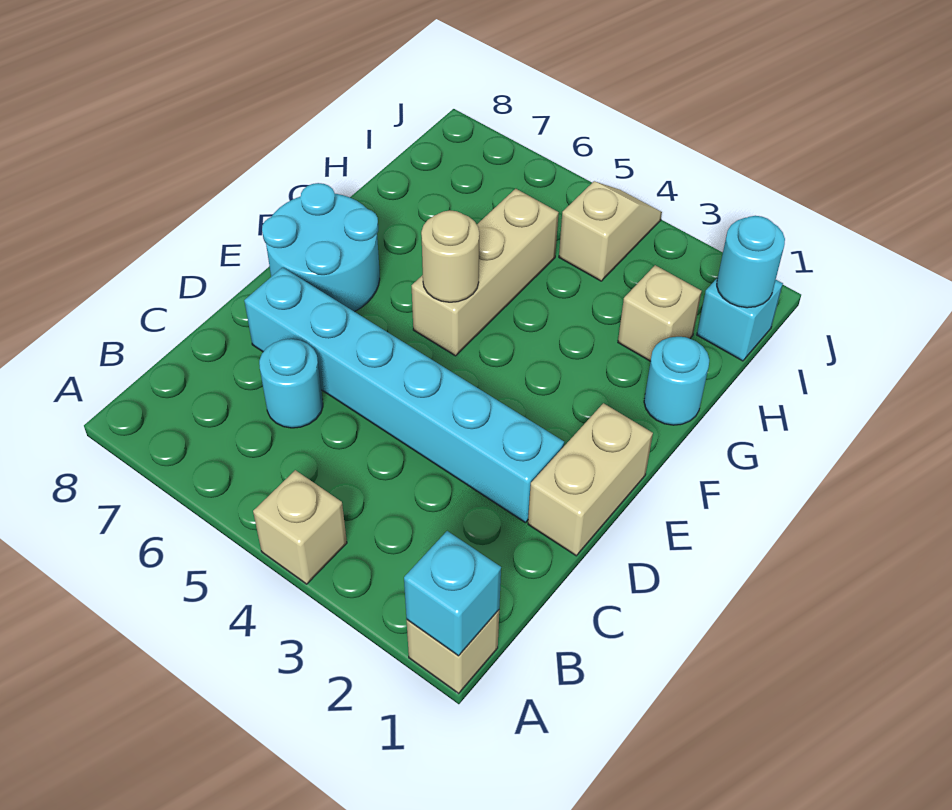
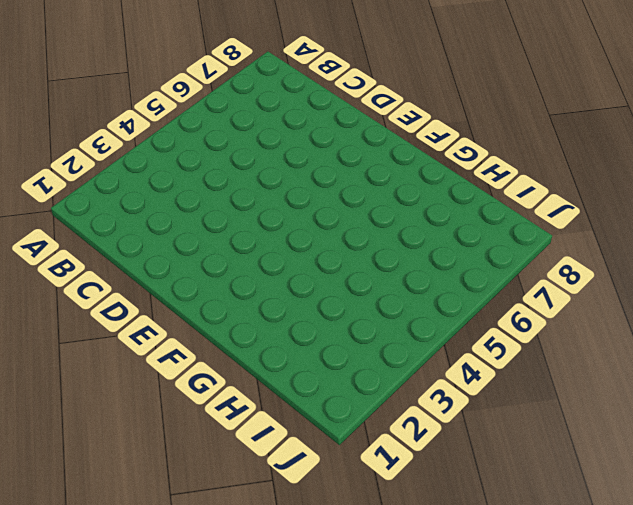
none -> tan 1x1 brick [407,610,499,693]
none -> tan 1x1 brick [253,470,347,584]
none -> cyan 1x1 round brick [259,339,323,428]

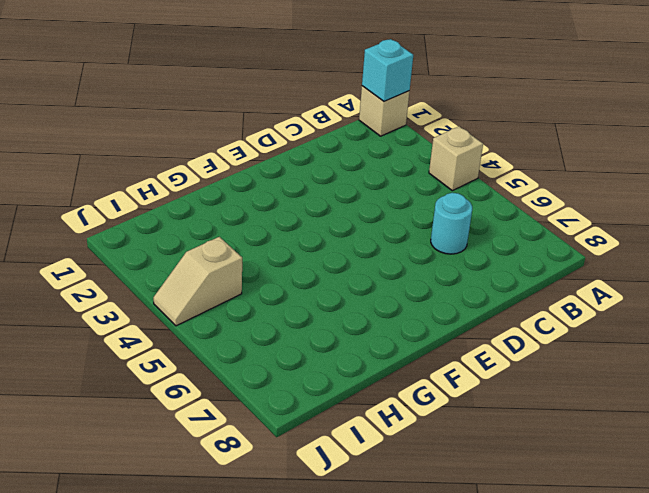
none -> tan 1x2 brick [528,403,653,556]
none -> cyan 1x6 brick [244,267,564,522]
none -> cyan 2x2 round brick [262,183,380,312]

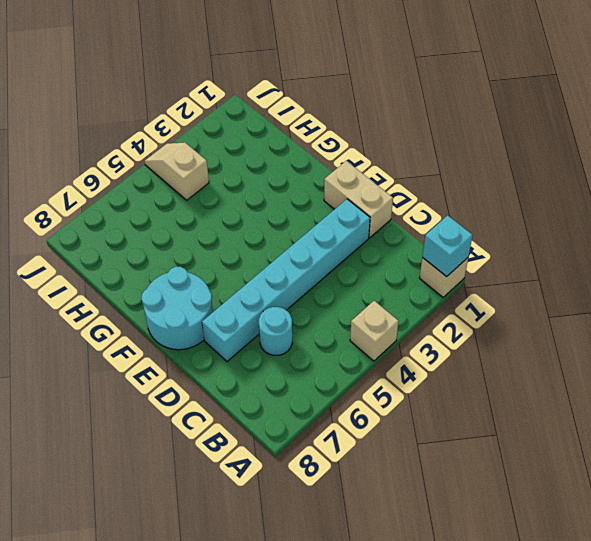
none -> tan 1x3 brick [412,189,559,356]
none -> cyan 1x1 round brick [644,337,709,425]
none -> tan 1x1 brick [618,265,702,361]

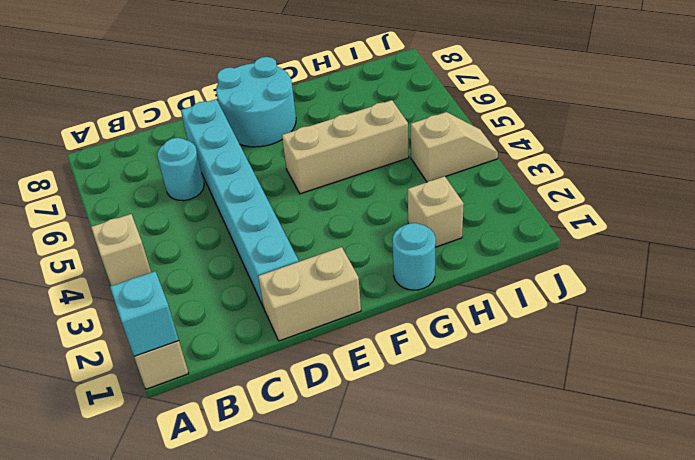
none -> cyan 1x1 brick [697,279,783,361]
none -> tan 1x1 round brick [421,210,479,302]
none -> cyan 1x1 round brick [717,216,785,308]

